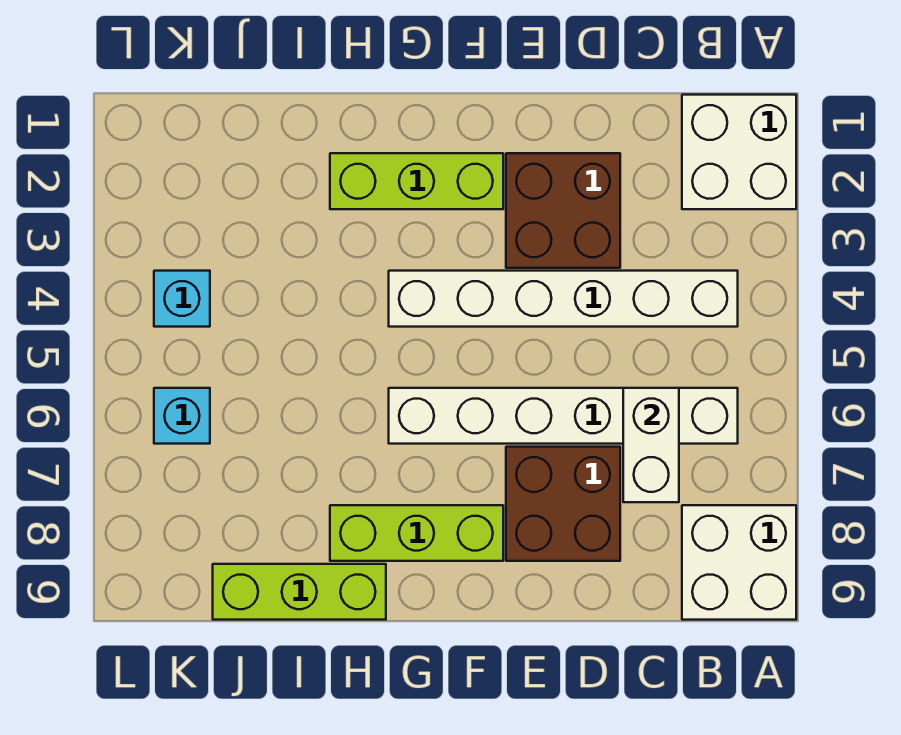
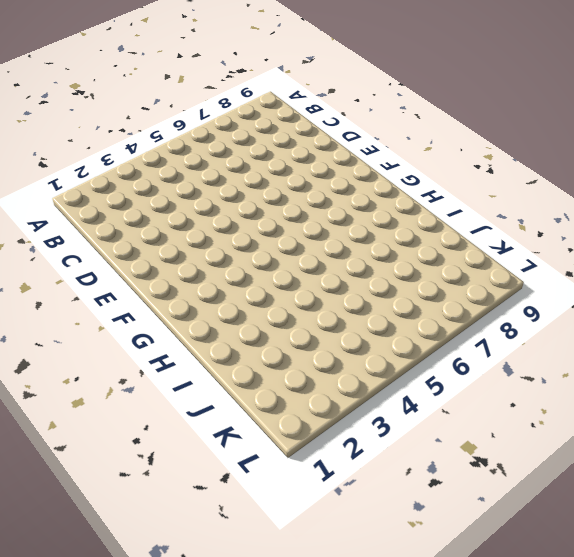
none -> white 2x2 brick [682,95,796,209]
none -> white 2x2 brick [682,505,796,620]
none -> white 1x6 brick [389,271,738,327]

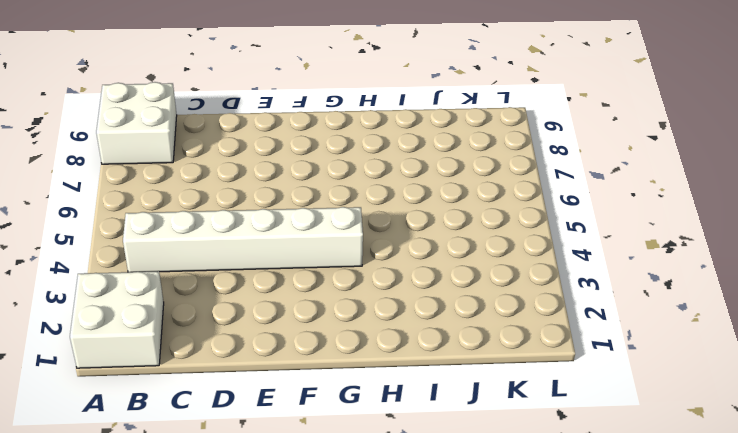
none -> white 1x6 brick [389,388,738,444]
none -> brown 2x2 brick [506,153,620,268]
none -> brown 2x2 brick [506,447,620,561]

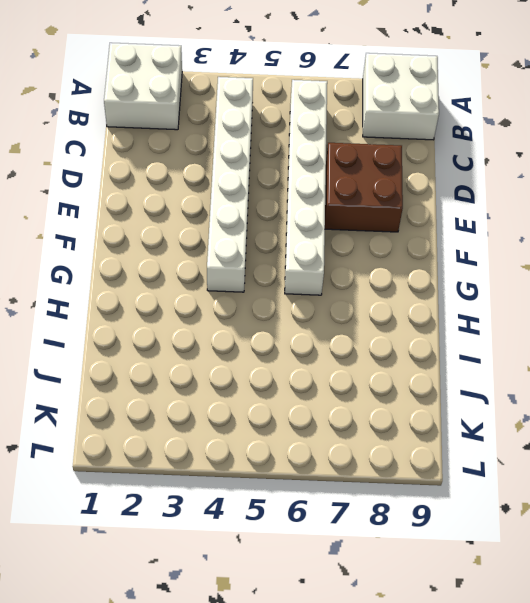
none -> brown 2x2 brick [506,153,620,268]
none -> lime 1x3 brick [330,153,503,209]
none -> lime 1x3 brick [330,505,503,561]

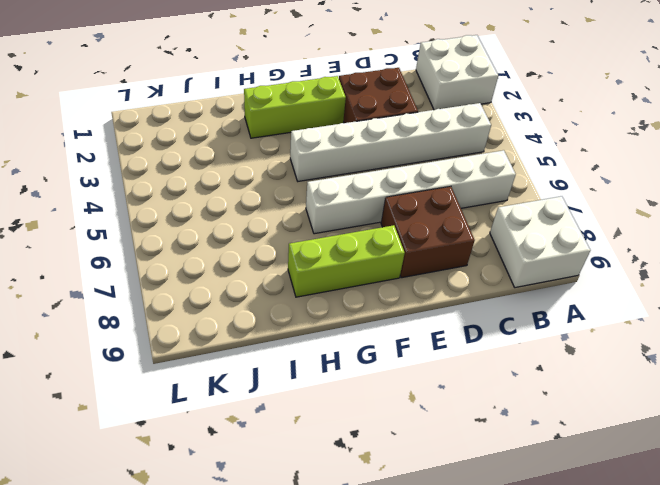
none -> lime 1x3 brick [213,564,386,620]
none -> cyan 1x1 brick [154,271,210,327]
none -> cyan 1x1 brick [154,388,210,444]

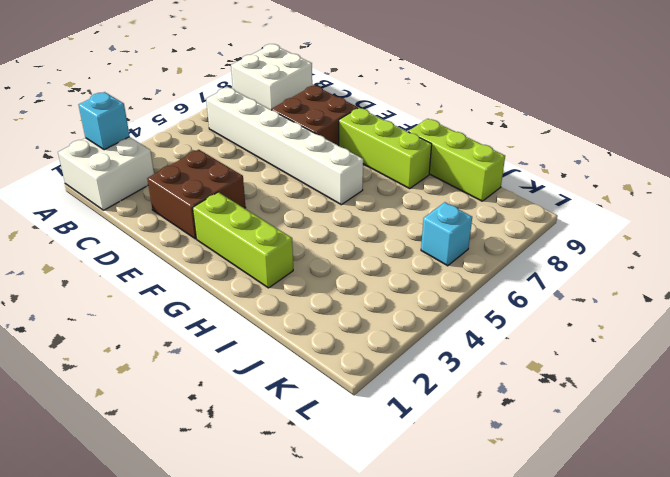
cyan 1x1 brick [79,92,130,150] -> cyan 1x1 brick moved to [154,271,210,327]
none -> white 1x6 brick [389,271,738,327]
none -> white 1x2 brick [623,388,679,502]

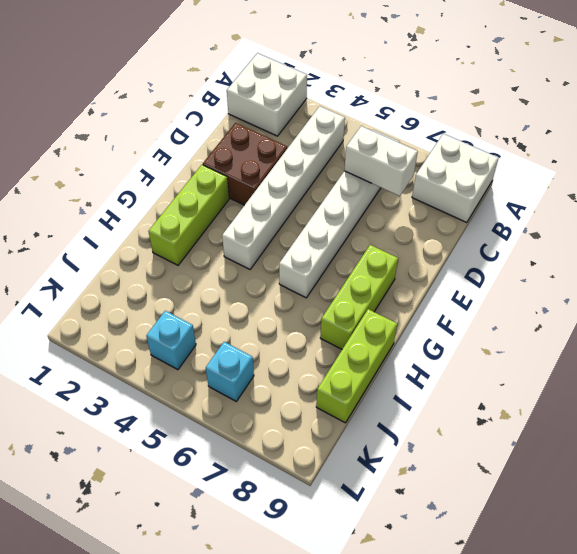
none -> brown 2x2 brick [506,447,620,561]

